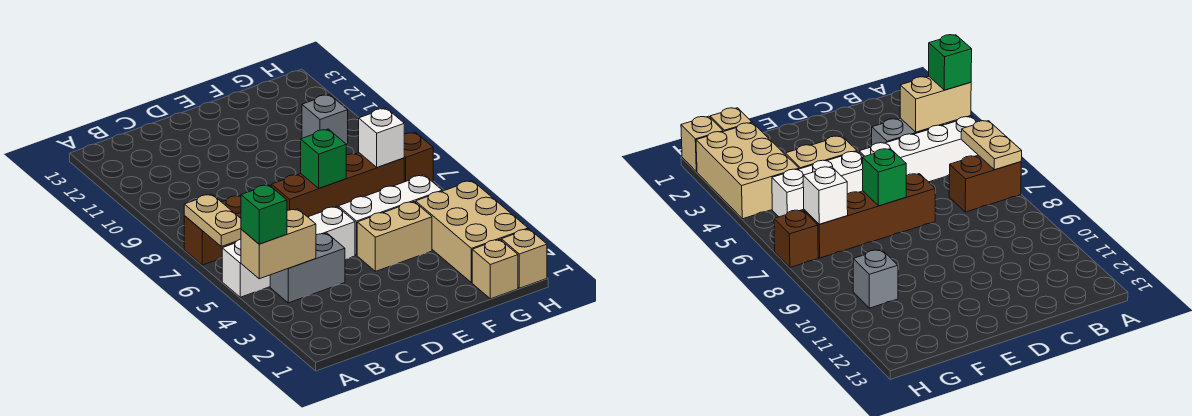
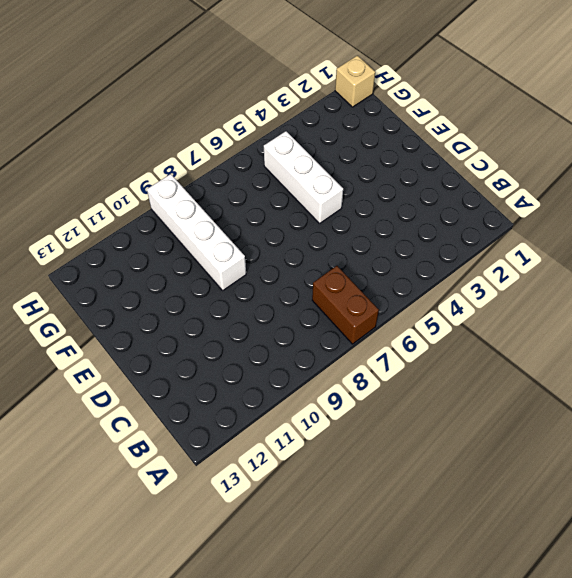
white 1x4 brick [147,174,246,290] -> white 1x4 brick moved to [222,207,355,297]
none -> grey 1x2 brick [270,233,345,303]
none -> brown 1x4 brick [272,153,404,217]
none -> tan 1x2 brick [357,202,432,271]

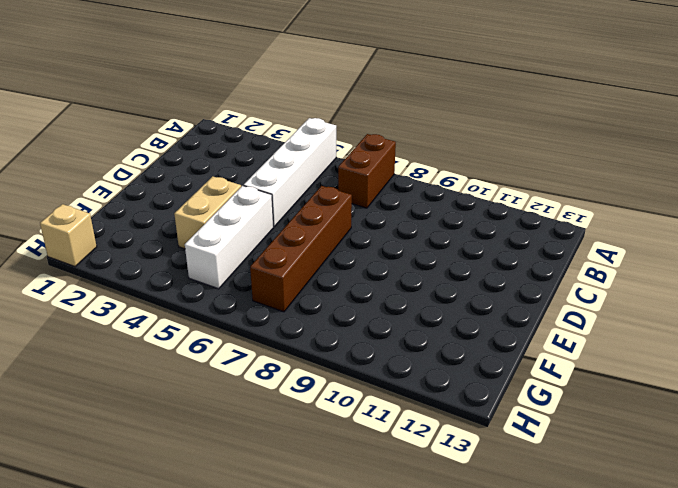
none -> grey 1x2 brick [270,233,345,303]
none -> tan 1x1 brick [472,239,518,299]
none -> tan 2x3 brick [416,181,528,283]

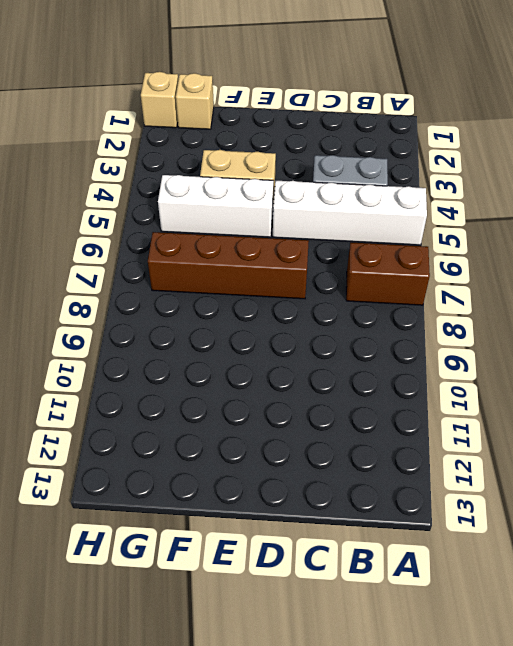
none -> tan 2x3 brick [416,181,528,283]
none -> grey 1x1 brick [302,94,348,144]
none -> brown 1x1 brick [404,132,433,182]

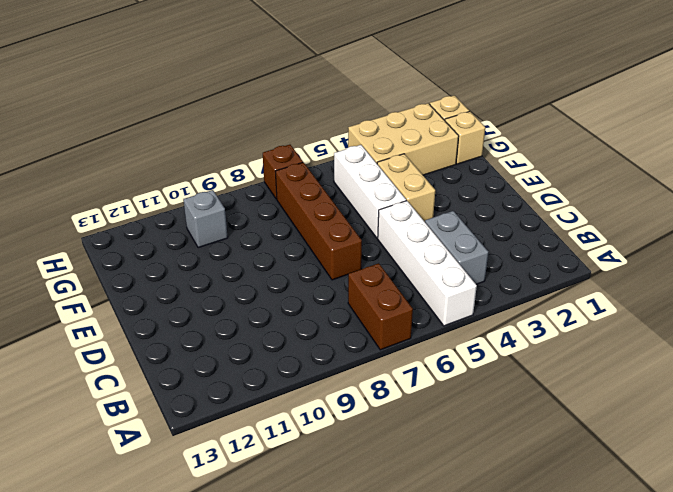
none -> tan 1x2 brick [241,209,316,279]
none -> tan 1x2 plate [184,194,241,246]
none -> green 1x1 brick [301,129,346,188]

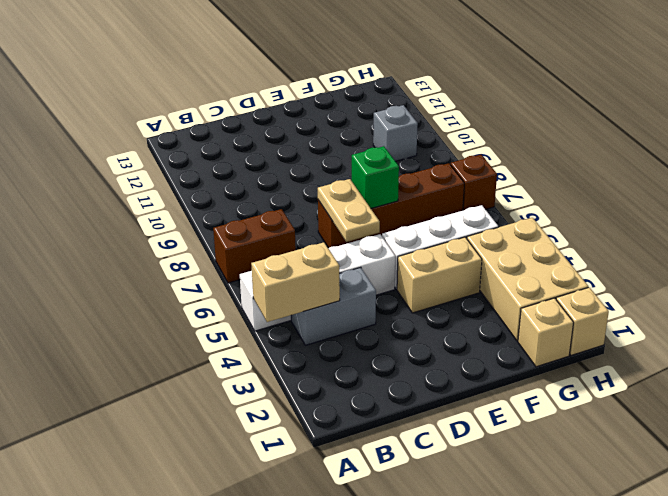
tan 1x2 plate [318,179,380,242] -> tan 1x2 plate moved to [184,194,241,246]
none -> white 1x1 brick [359,108,404,167]
none -> green 1x1 brick [241,185,287,244]

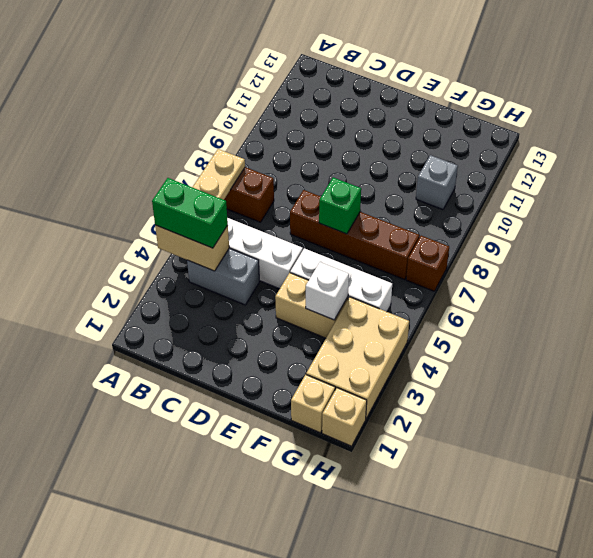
green 1x2 brick [152,178,228,248] -> green 1x1 brick [241,185,287,244]
white 1x1 brick [306,262,349,320] -> white 1x1 brick moved to [359,108,404,167]

